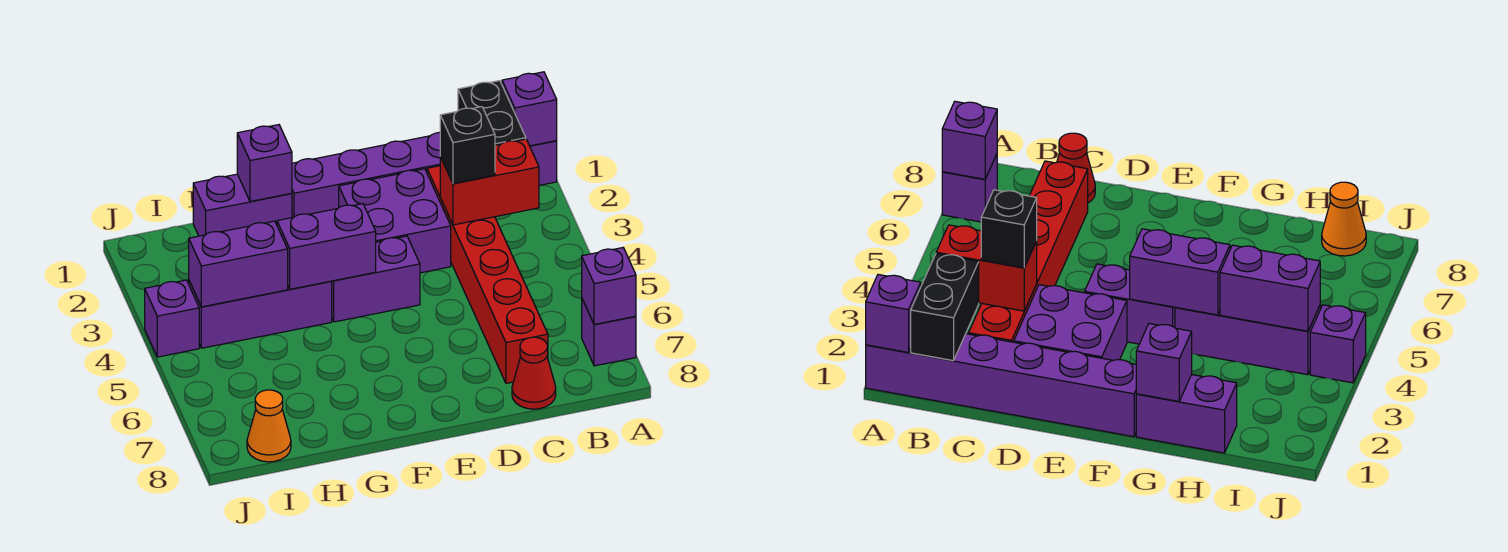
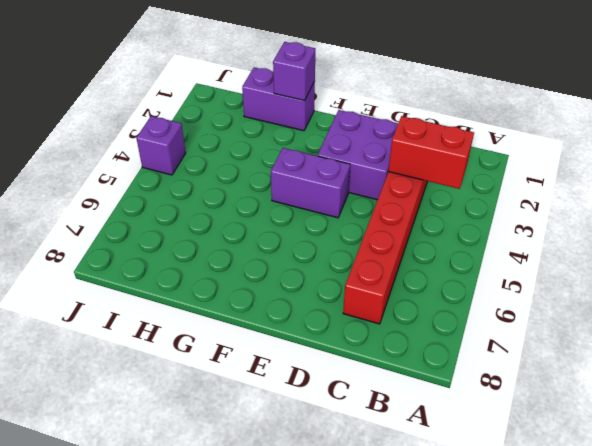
none -> purple 1x6 brick [292,132,557,218]
none -> purple 1x1 brick [582,299,636,366]
none -> red 1x1 cone [512,337,556,409]

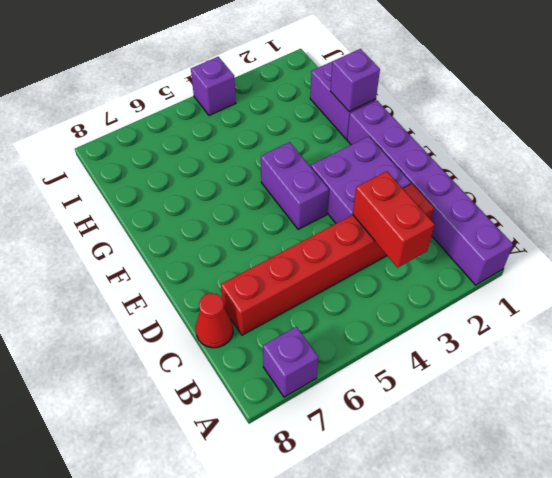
none -> purple 1x3 brick [189,281,332,348]
none -> orange 1x1 cone [247,390,291,462]
none -> purple 1x1 brick [502,72,557,146]

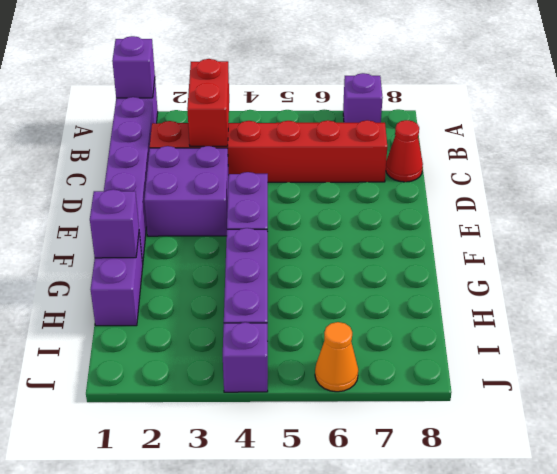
orange 1x1 cone [315,322,358,392] -> orange 1x1 cone moved to [247,390,291,462]
none -> purple 1x1 brick [582,248,636,325]
none -> black 1x2 brick [458,81,526,145]
none -> purple 1x2 brick [277,204,376,289]

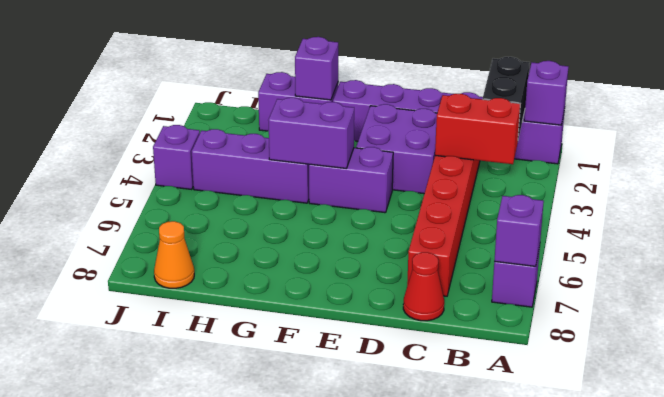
none -> purple 1x2 brick [189,221,288,307]
none -> black 1x1 brick [440,107,495,184]

